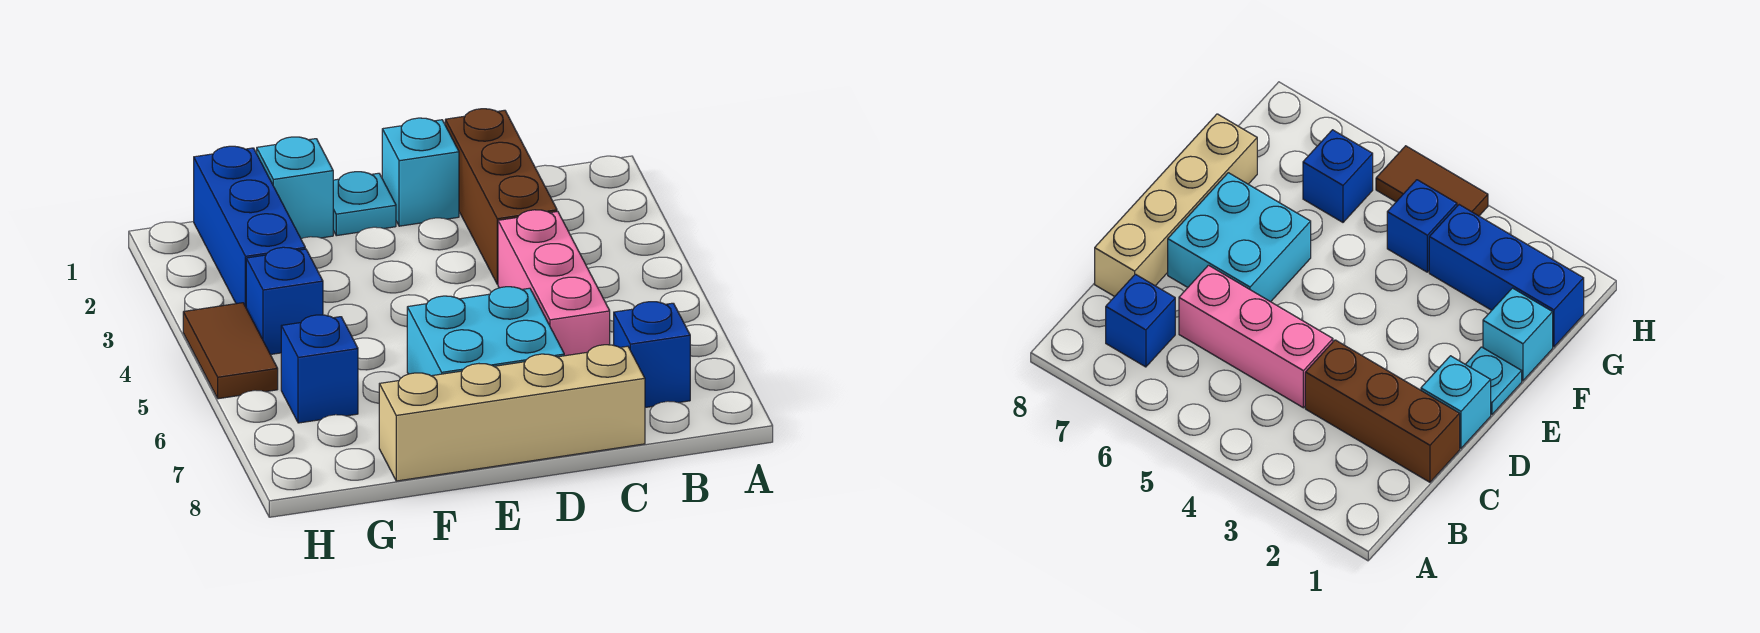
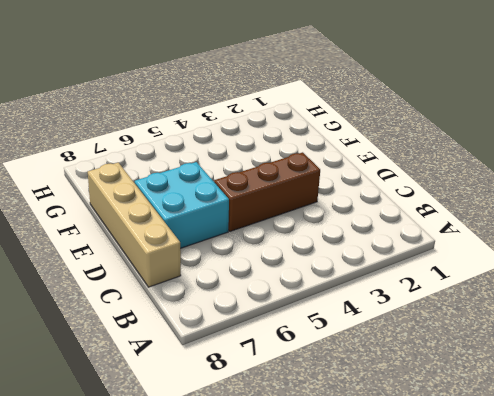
brown 1x3 brick [214,152,320,231] -> brown 1x3 brick moved to [445,109,557,284]
none -> blue 1x1 brick [614,302,690,407]
none -> pink 1x3 brick [498,210,610,356]
none -> cyan 1x1 brick [382,118,459,226]

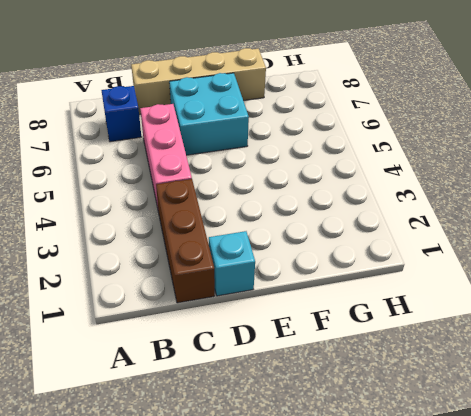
none -> cyan 1x1 plate [333,172,396,236]
none -> cyan 1x1 brick [257,137,333,239]
none -> blue 1x3 brick [194,146,305,307]

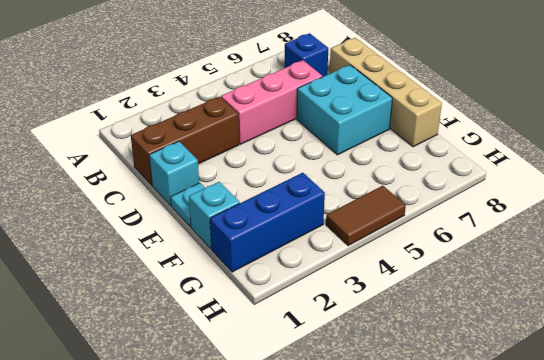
none -> blue 1x1 brick [246,247,323,355]
none -> blue 1x1 brick [281,315,358,423]

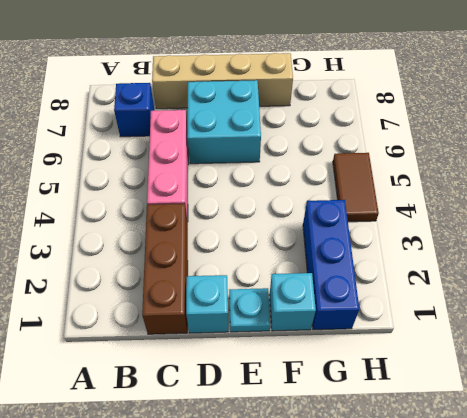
none -> blue 1x1 brick [246,247,323,355]
none -> blue 1x1 brick [281,315,358,423]

